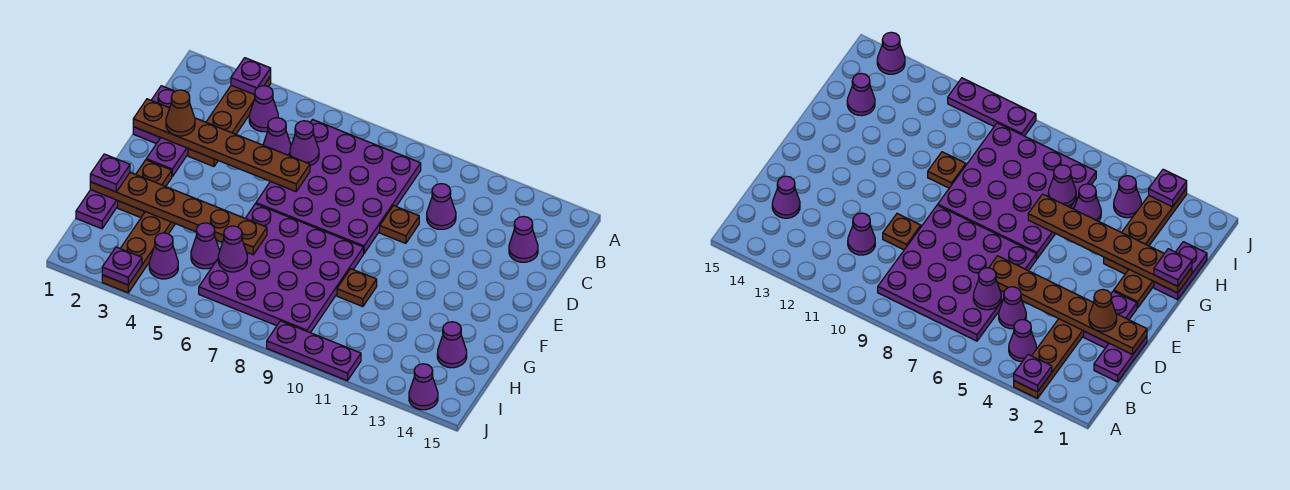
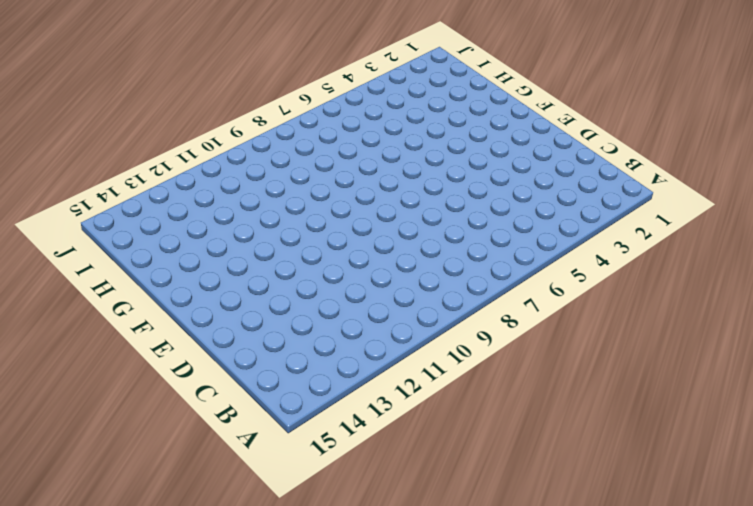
none -> brown 1x4 plate [188,76,271,166]
none -> purple 1x1 cone [249,86,278,132]
none -> purple 4x4 plate [256,120,421,253]

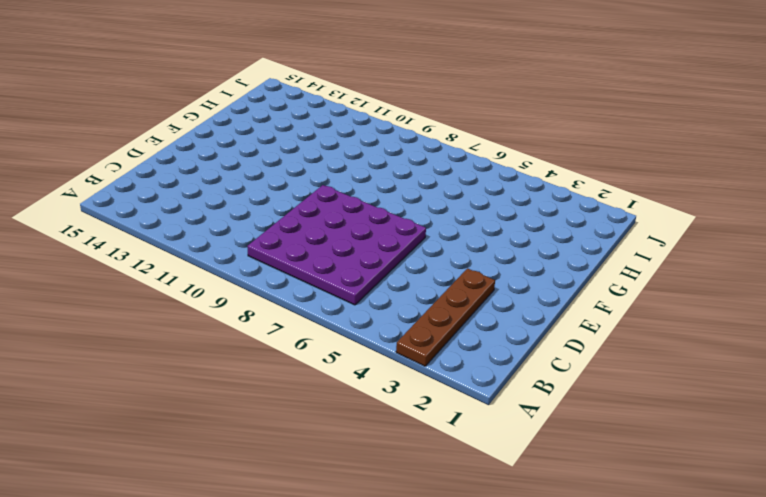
none -> purple 1x1 cone [249,86,278,132]
none -> purple 1x2 plate [133,86,175,144]
none -> purple 1x1 cone [263,118,291,155]

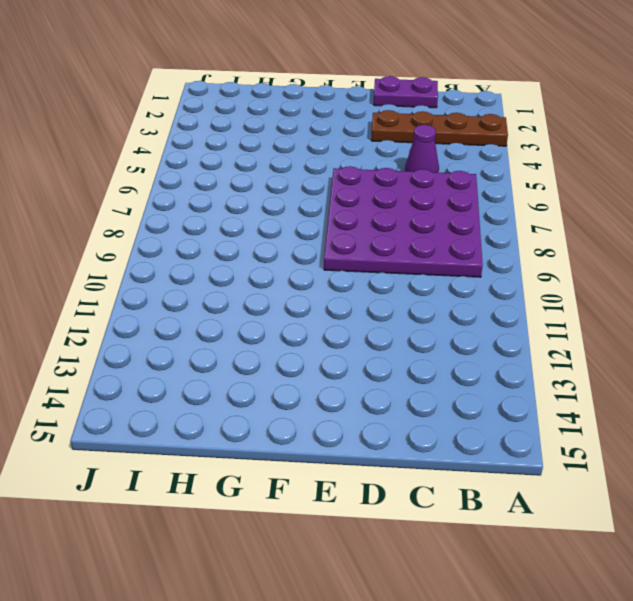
none -> purple 1x1 cone [249,86,278,132]
none -> purple 1x1 cone [427,184,456,229]
none -> purple 1x1 cone [509,217,538,262]

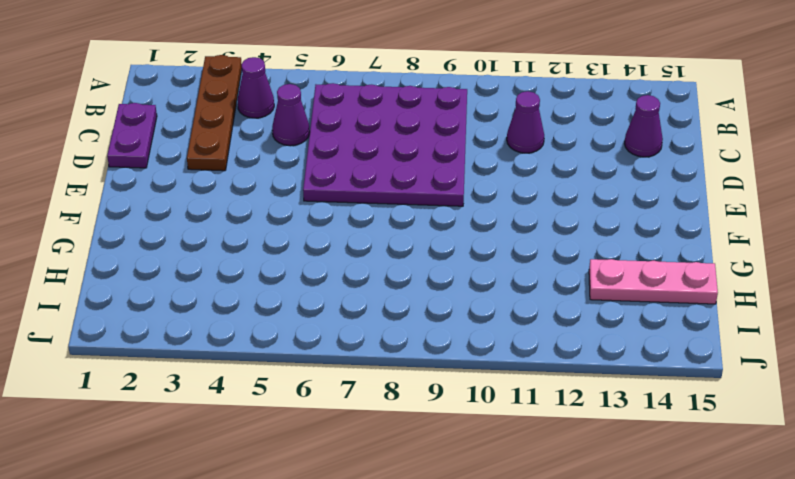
pink 1x3 plate [589,259,718,304] -> purple 1x1 cone [437,322,467,368]
none -> purple 1x2 plate [146,138,188,176]
none -> brown 1x1 plate [380,206,419,243]
none -> brown 1x2 plate [118,160,172,218]

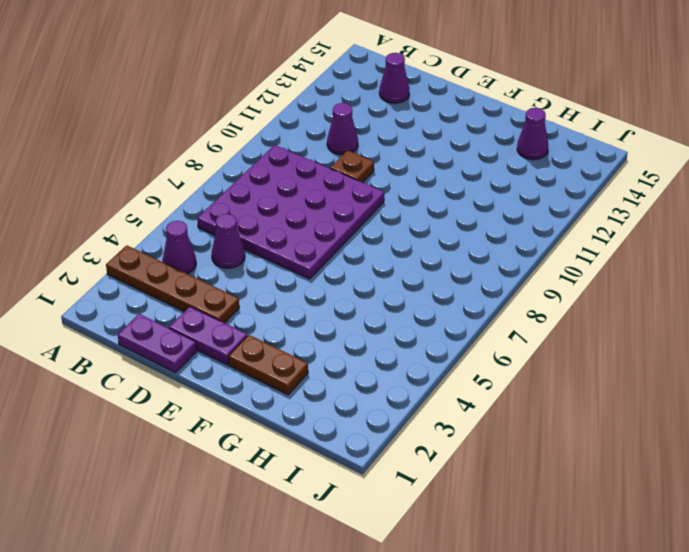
none -> purple 4x4 plate [199,204,364,333]
none -> purple 1x2 plate [76,190,118,229]
none -> brown 1x4 plate [102,212,175,293]

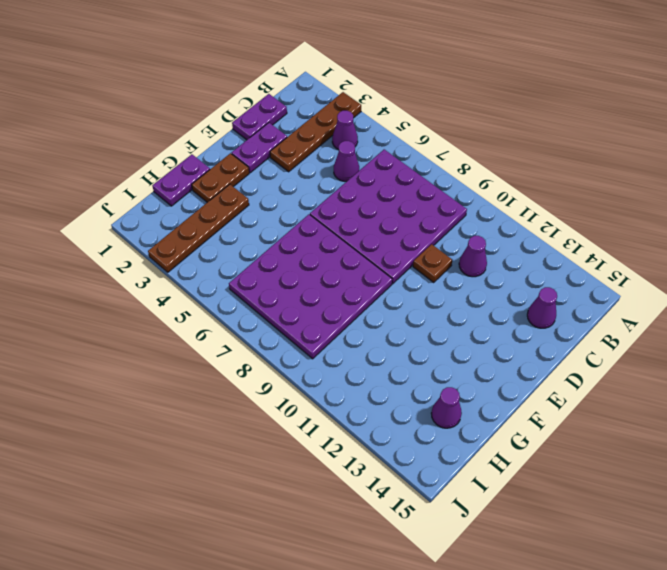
none -> brown 1x1 plate [337,269,377,307]
none -> purple 1x1 cone [191,223,220,269]
none -> purple 1x1 cone [149,233,178,279]

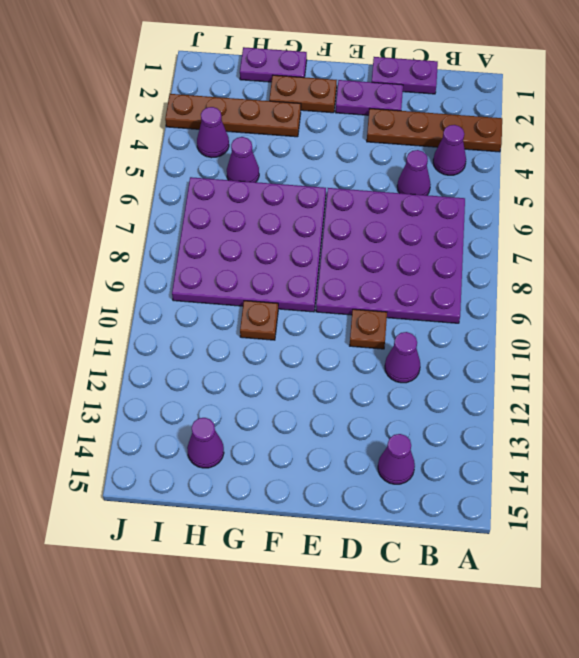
none -> purple 1x3 plate [267,321,361,381]
none -> purple 1x1 cone [409,364,438,410]
none -> purple 1x1 plate [231,58,271,95]

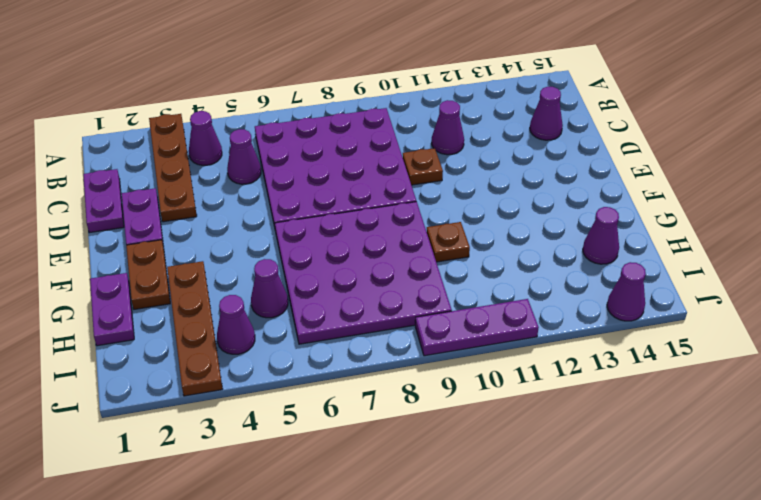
none -> purple 1x1 plate [231,58,271,95]
none -> purple 1x1 cone [290,121,319,166]
none -> brown 1x6 plate [133,99,310,191]

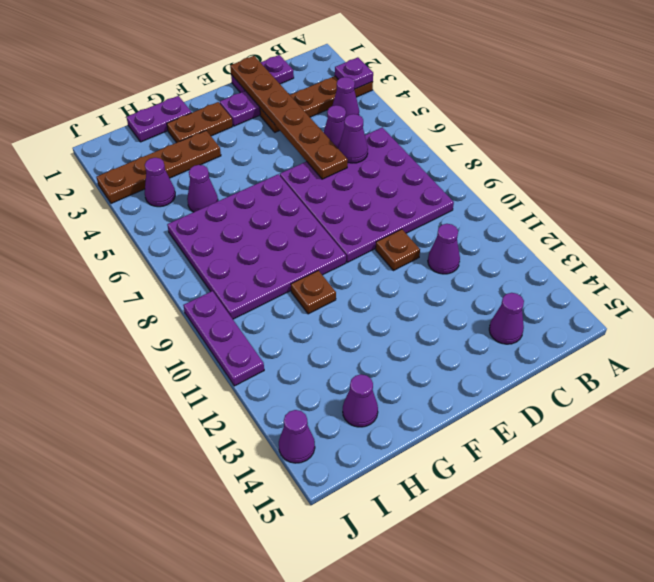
none -> brown 1x6 plate [90,172,267,255]
none -> purple 1x1 cone [218,226,247,272]
none -> purple 1x1 plate [102,247,142,285]

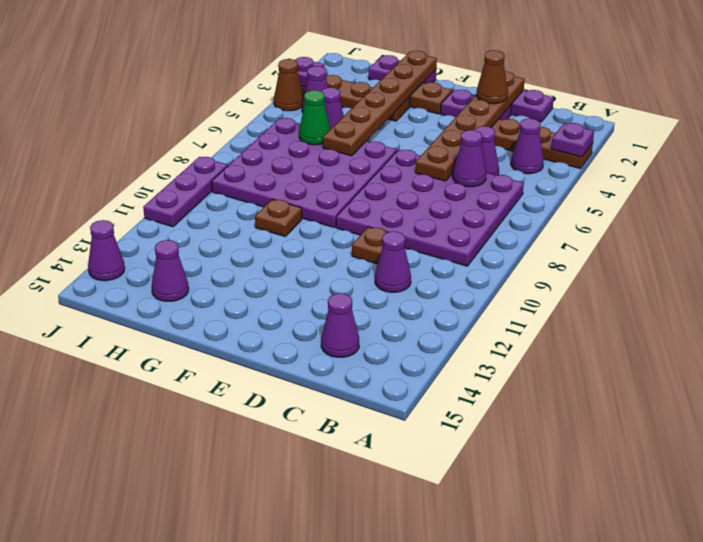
green 1x1 cone [299,90,331,145] -> purple 1x1 cone [218,226,247,272]
brown 1x1 cone [274,59,304,111] -> none
none -> purple 1x1 plate [90,154,130,192]

